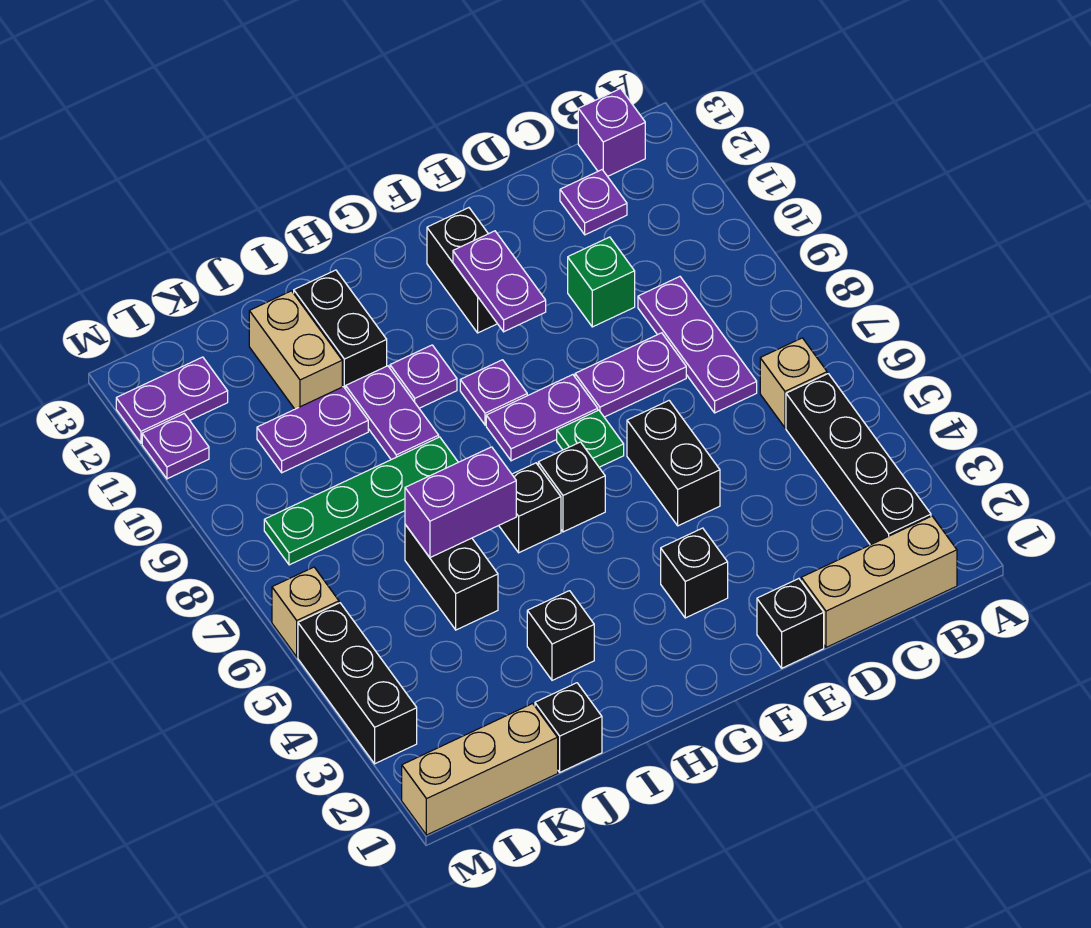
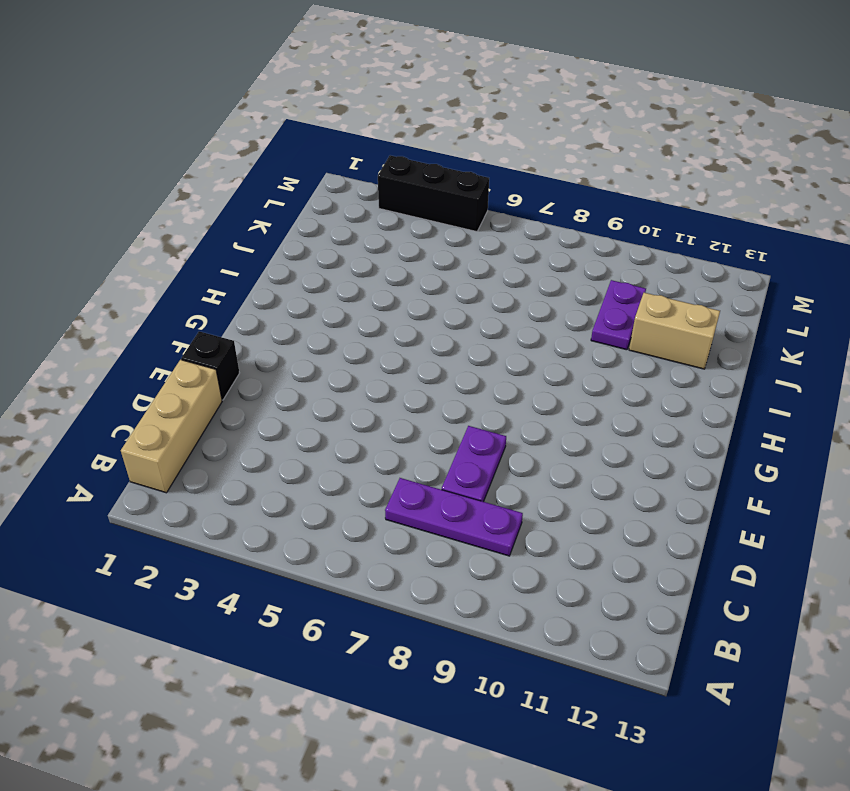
none -> black 1x4 brick [786,374,931,545]
none -> tan 1x1 brick [760,338,827,428]
none -> purple 1x1 brick [578,89,645,176]
none -> purple 1x1 plate [560,170,627,235]

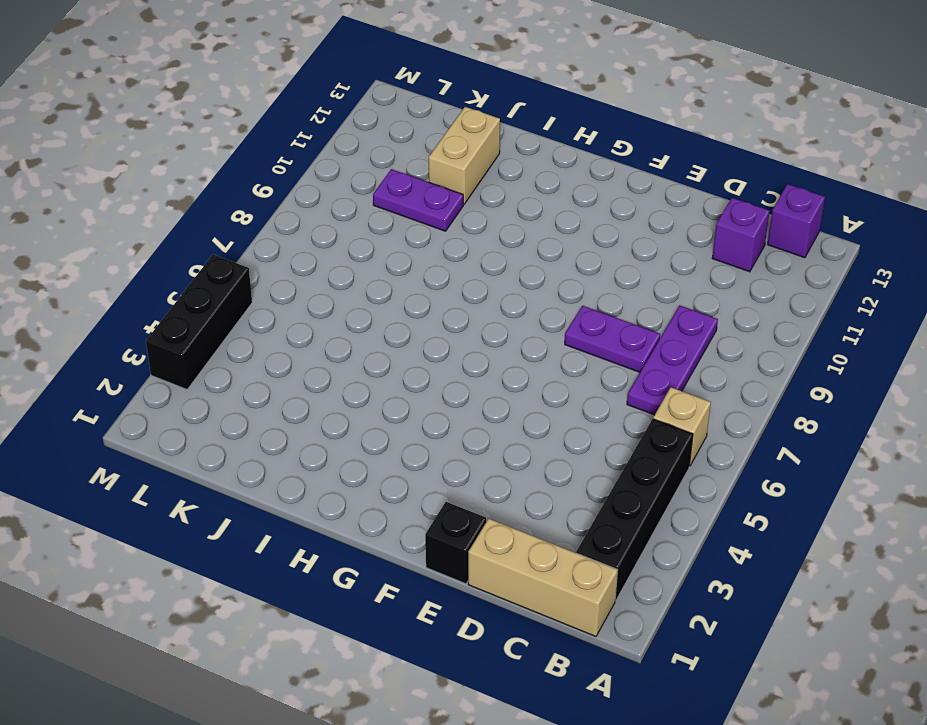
purple 1x1 brick [712,198,770,272] -> purple 1x1 plate [560,170,627,235]
none -> green 1x1 brick [568,237,635,327]
none -> black 1x2 brick [627,401,720,526]
none -> black 1x1 brick [661,528,728,618]
none -> green 1x1 plate [557,410,624,467]

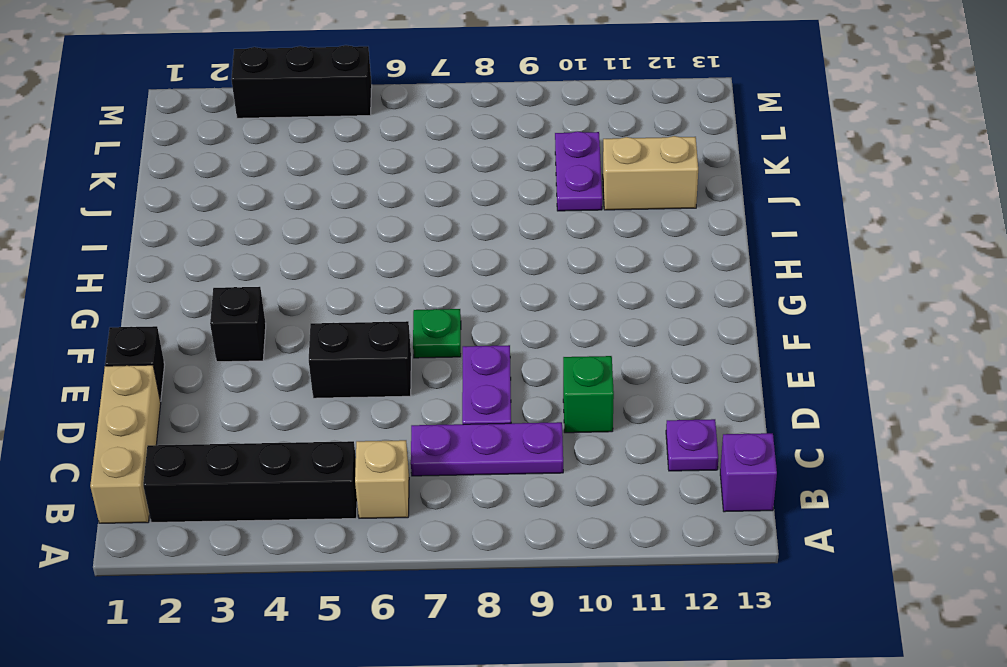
none -> purple 1x2 plate [486,375,598,461]
none -> black 1x2 brick [427,208,497,333]
none -> black 1x1 brick [538,442,605,532]
none -> purple 1x1 plate [460,360,527,425]

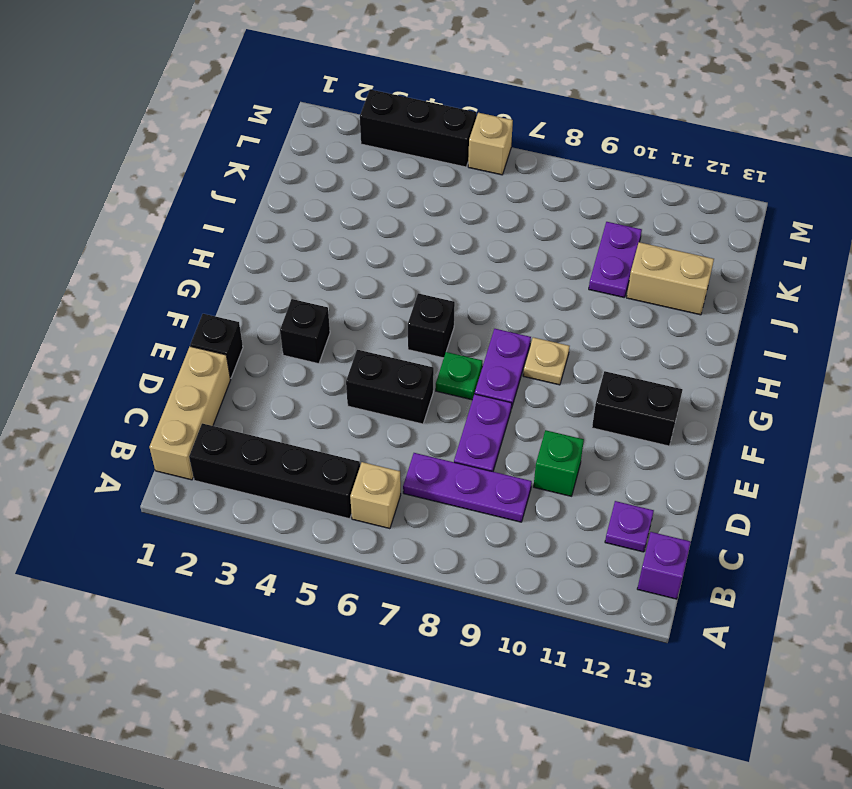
tan 1x1 plate [523,337,570,385] -> purple 1x1 plate [460,360,527,425]
none -> black 1x1 brick [499,463,561,553]
none -> purple 1x1 plate [390,345,457,408]
none -> black 1x1 brick [527,591,594,680]
none -> green 1x4 plate [264,437,458,565]

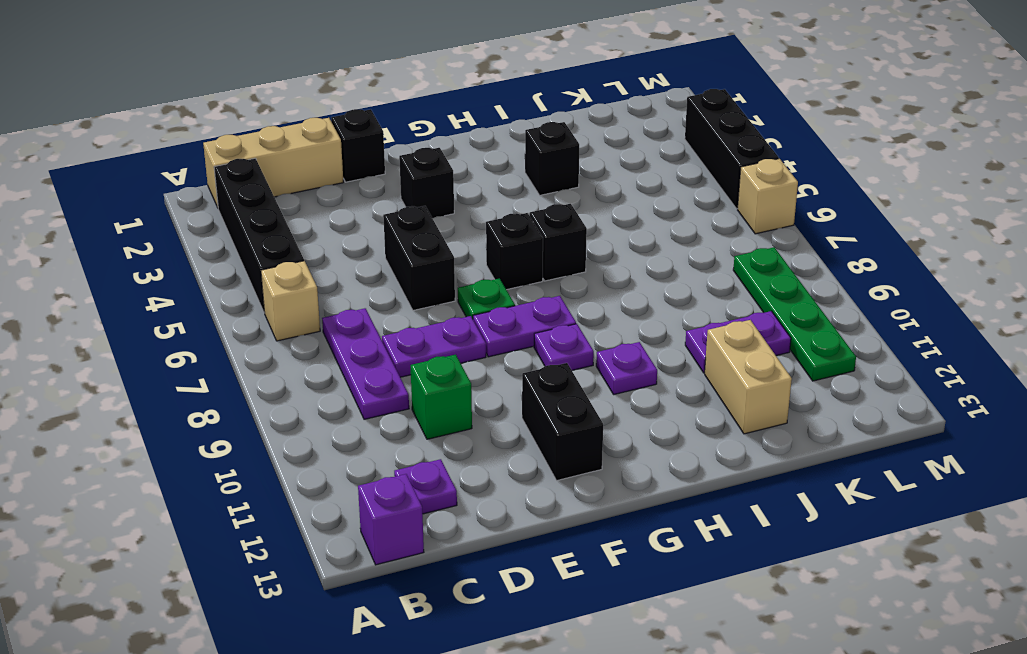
green 1x4 plate [733,247,856,381] -> green 1x4 plate turned to [264,437,458,565]
none -> purple 1x2 plate [346,366,439,460]
none -> black 1x2 brick [294,270,387,389]
none -> black 1x1 brick [535,683,602,772]
none -> black 1x2 brick [405,525,498,630]

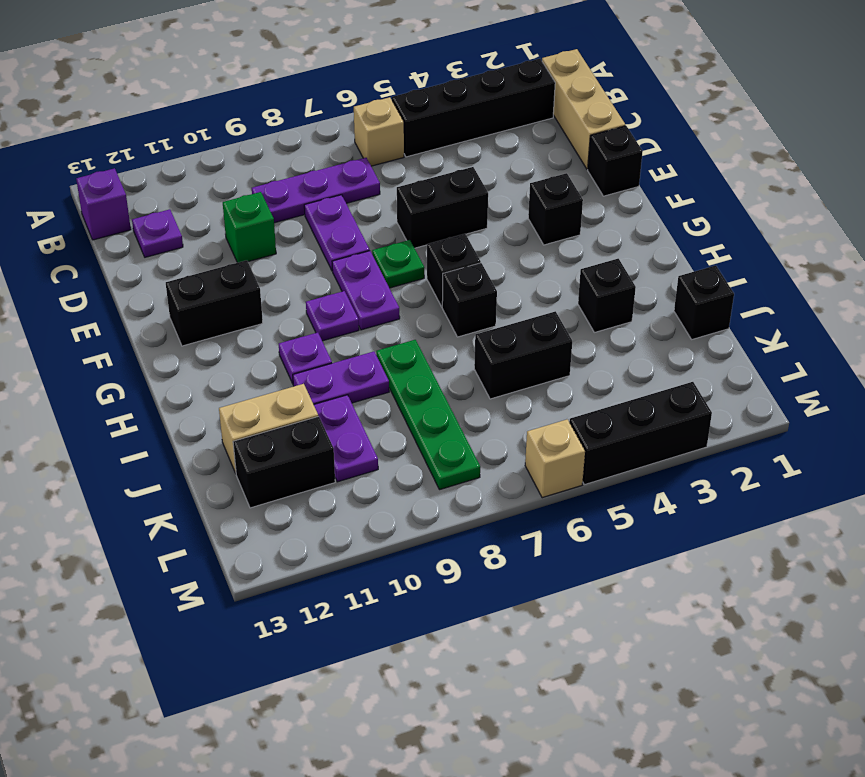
black 1x2 brick [233,416,335,508] -> black 1x2 brick moved to [294,270,387,389]
none -> tan 1x3 brick [402,704,558,835]
none -> purple 1x2 plate [116,357,228,443]
none -> purple 1x1 plate [142,414,209,479]
none -> purple 1x2 plate [453,231,546,332]

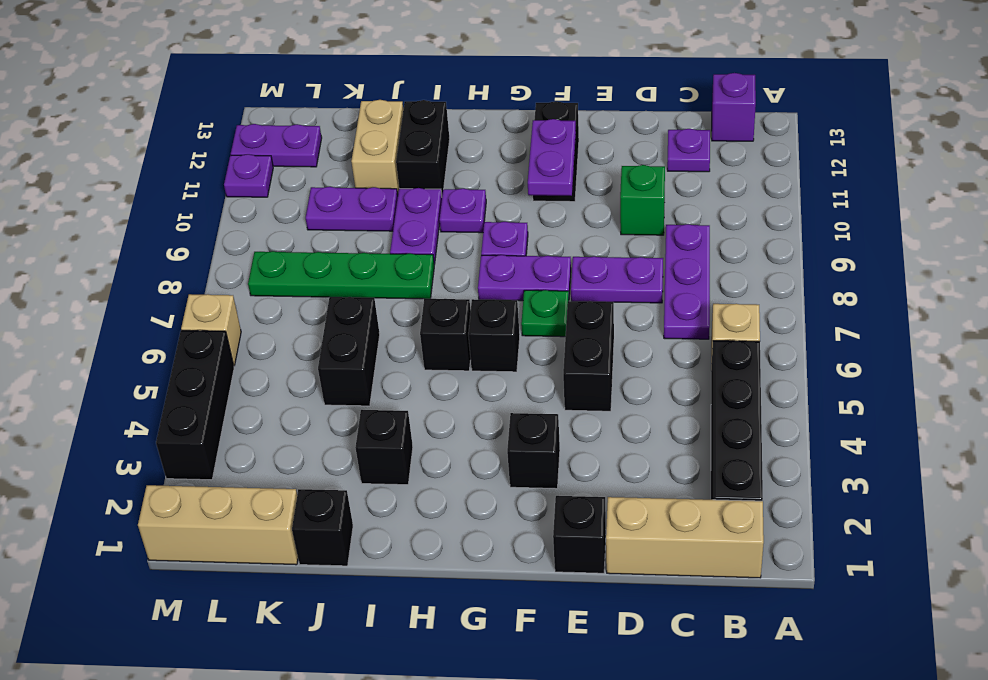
none -> purple 1x2 brick [405,447,516,558]

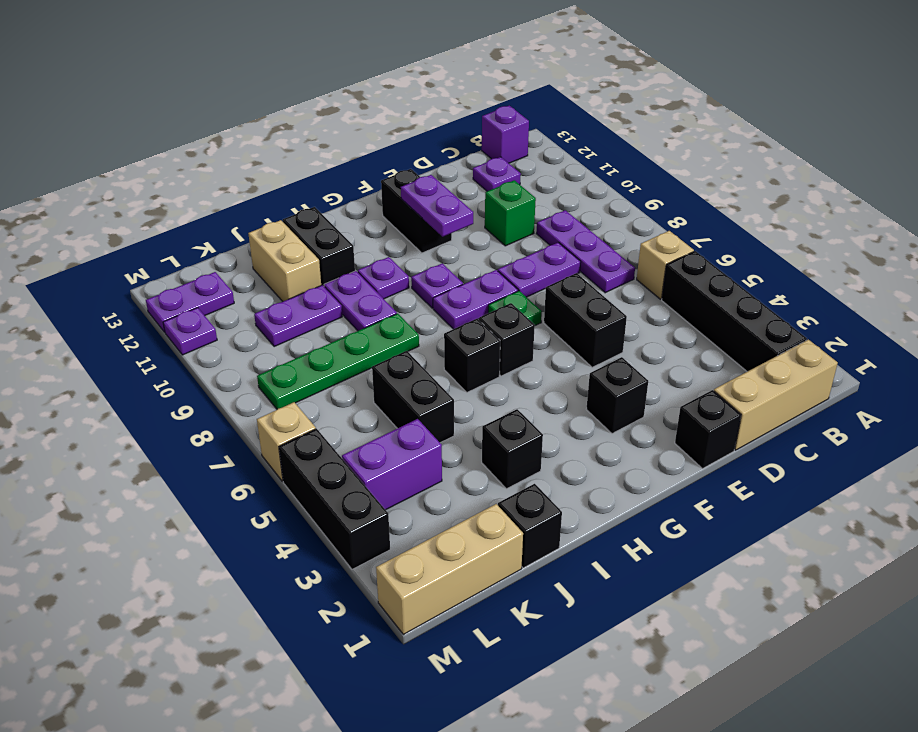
purple 1x2 brick [342,419,442,510] -> purple 1x2 brick moved to [405,447,516,558]

